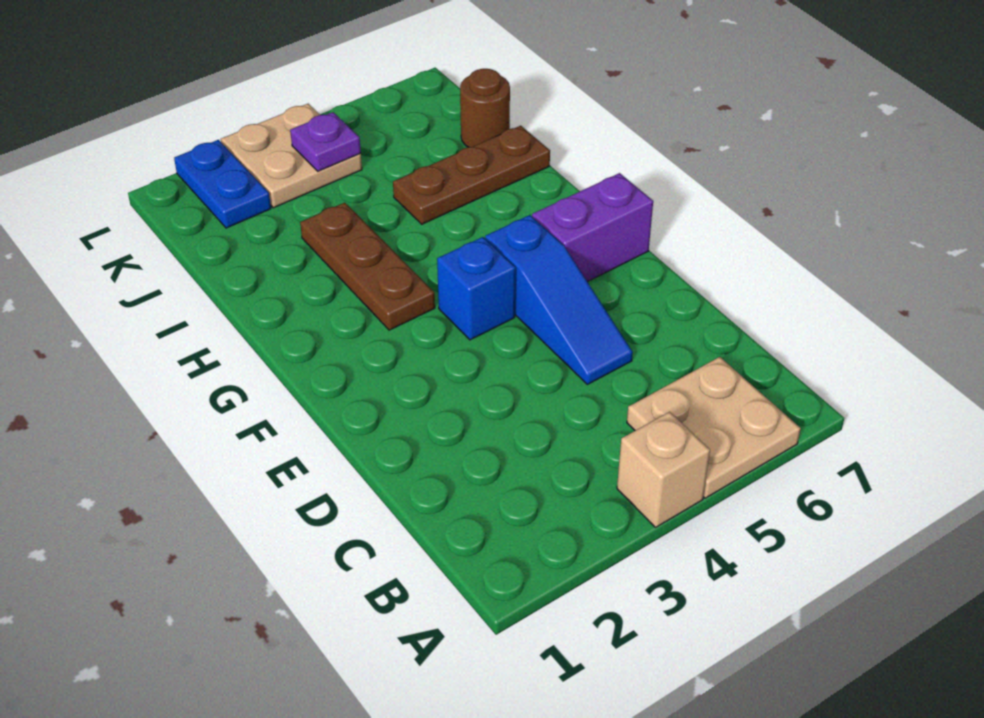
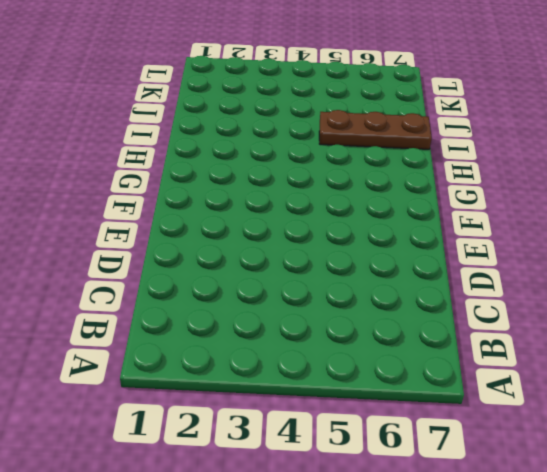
none -> tan 1x1 brick [617,412,710,527]
none -> tan 2x2 plate [627,357,801,498]

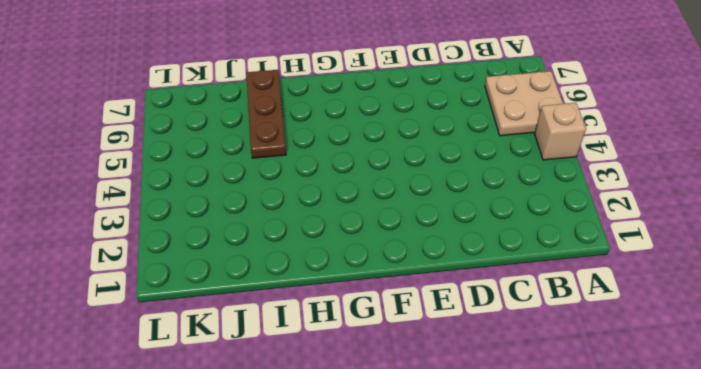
none -> blue 1x3 slope [485,215,633,384]
none -> blue 1x1 brick [437,237,516,340]

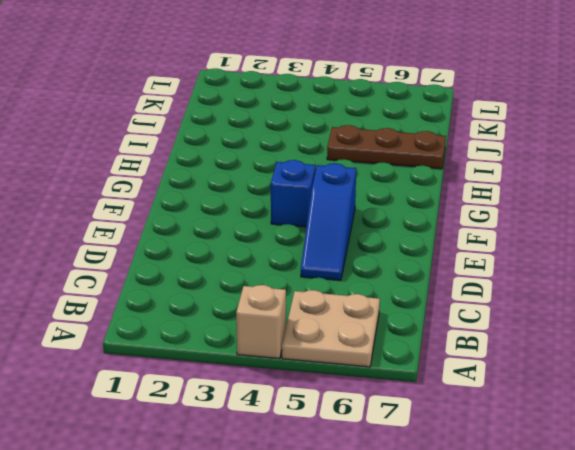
none -> purple 1x2 brick [532,173,653,282]
none -> brown 1x3 plate [300,203,435,330]

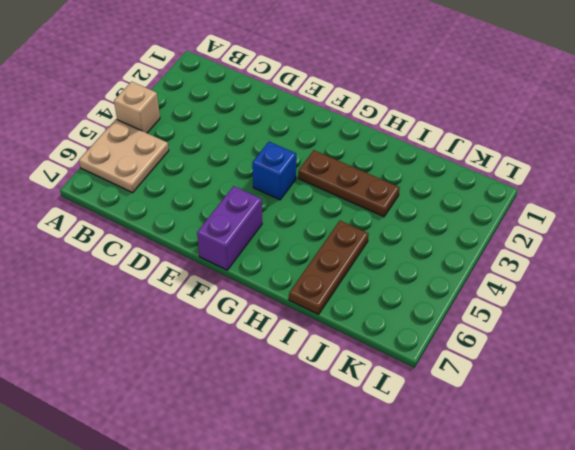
none -> blue 1x3 slope [485,215,633,384]
none -> brown 1x1 round brick [460,69,510,147]

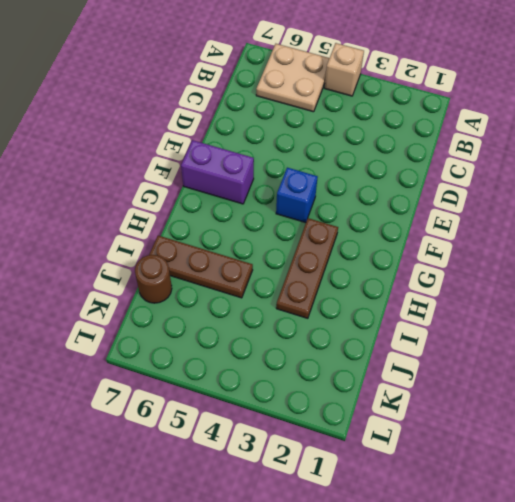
none -> blue 1x3 slope [485,215,633,384]
none -> blue 1x2 plate [174,140,271,228]

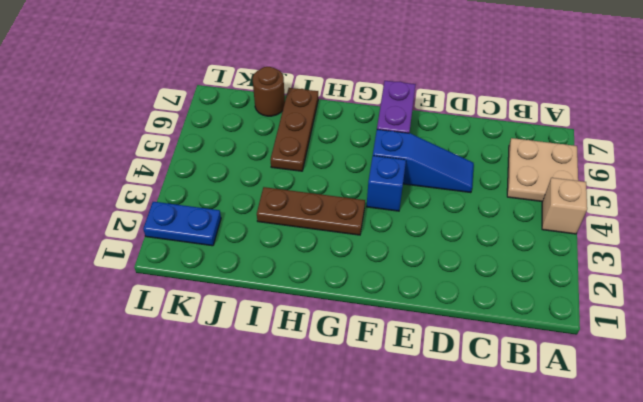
none -> tan 2x2 plate [221,104,362,208]
none -> purple 1x1 plate [290,112,361,171]

